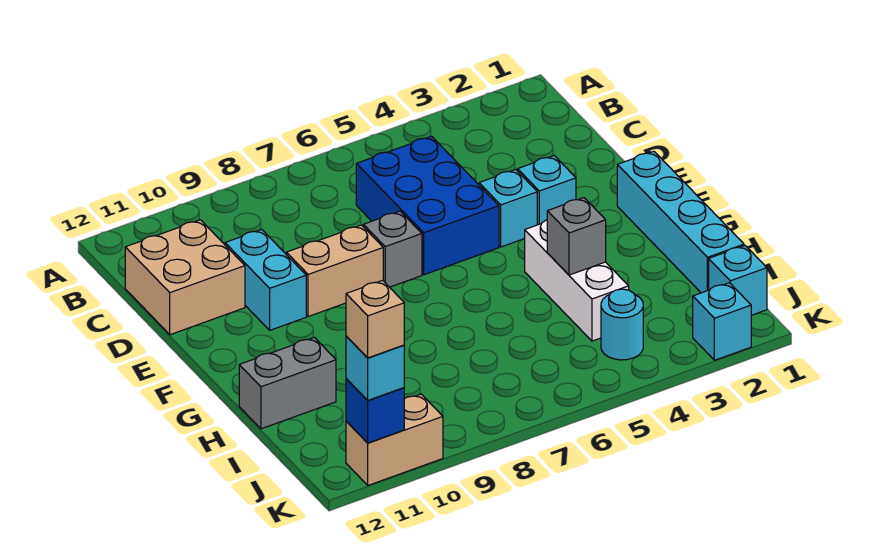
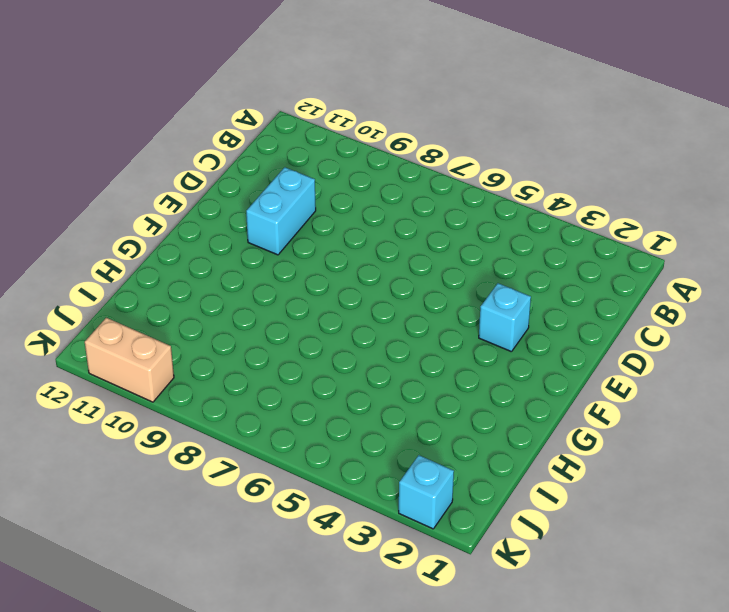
none -> blue 2x3 brick [356,136,499,275]
none -> tan 2x2 brick [125,220,245,335]
none -> cyan 1x1 brick [479,169,537,247]

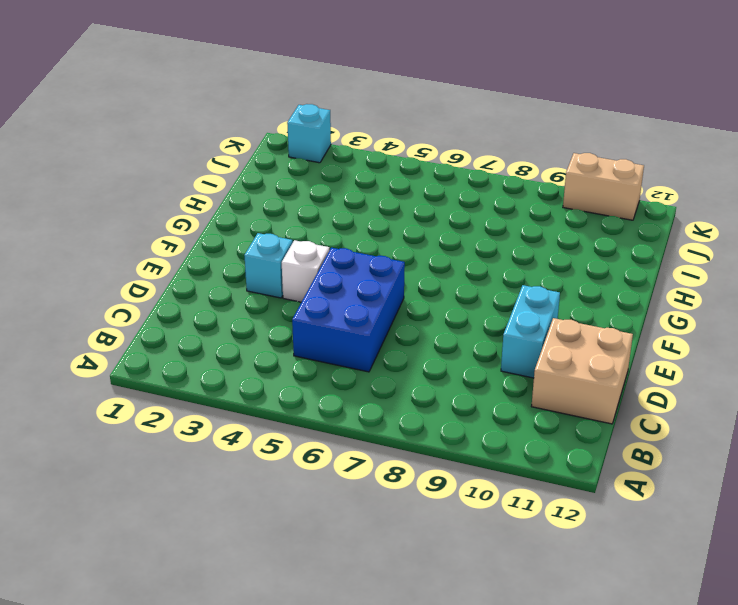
white 1x1 brick [282,240,329,302] -> cyan 1x1 brick [479,169,537,247]
none -> grey 1x1 brick [363,211,422,287]
none -> tan 1x2 brick [286,225,383,317]
none -> cyan 1x4 brick [617,151,744,293]

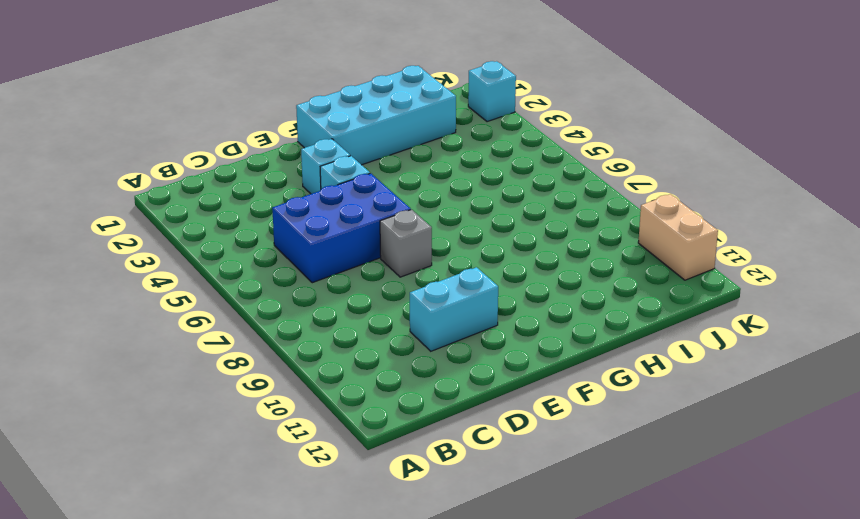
cyan 2x4 brick [296,66,456,165] -> cyan 1x4 brick [617,151,744,293]
none -> tan 2x2 brick [125,220,245,335]
none -> tan 1x2 brick [286,225,383,317]
none -> white 1x3 brick [525,220,629,341]

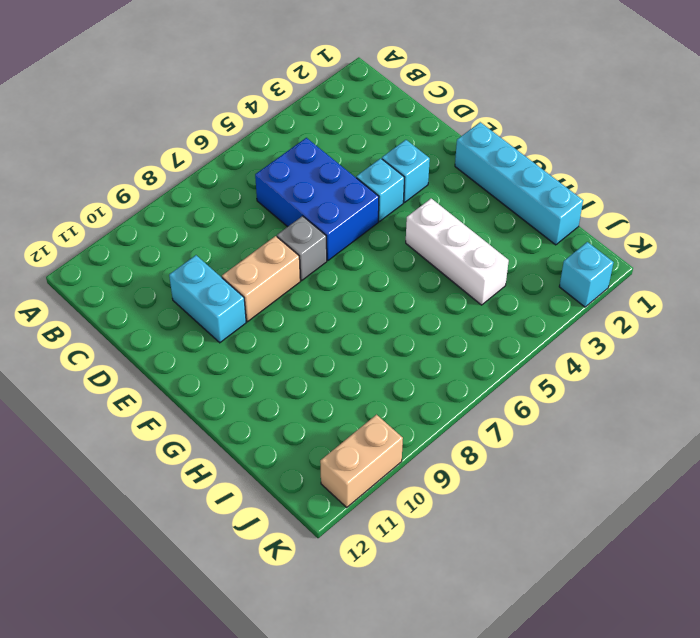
none -> tan 2x2 brick [125,220,245,335]
none -> grey 1x2 brick [239,337,336,429]
none -> cyan 1x1 brick [709,246,767,315]

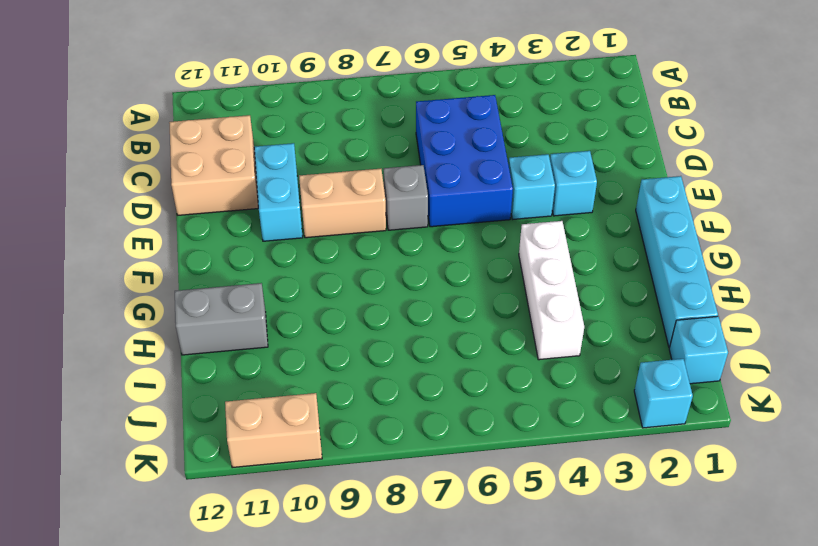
none -> cyan 1x1 round brick [601,289,643,360]
none -> grey 1x1 brick [547,198,606,275]
none -> blue 1x1 brick [346,379,404,443]

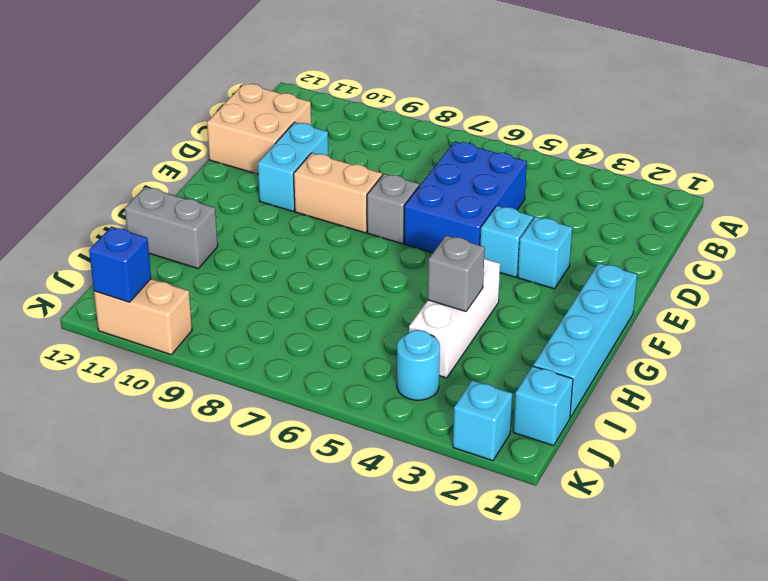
none -> cyan 1x1 brick [346,336,404,400]
none -> tan 1x1 brick [346,280,404,358]

